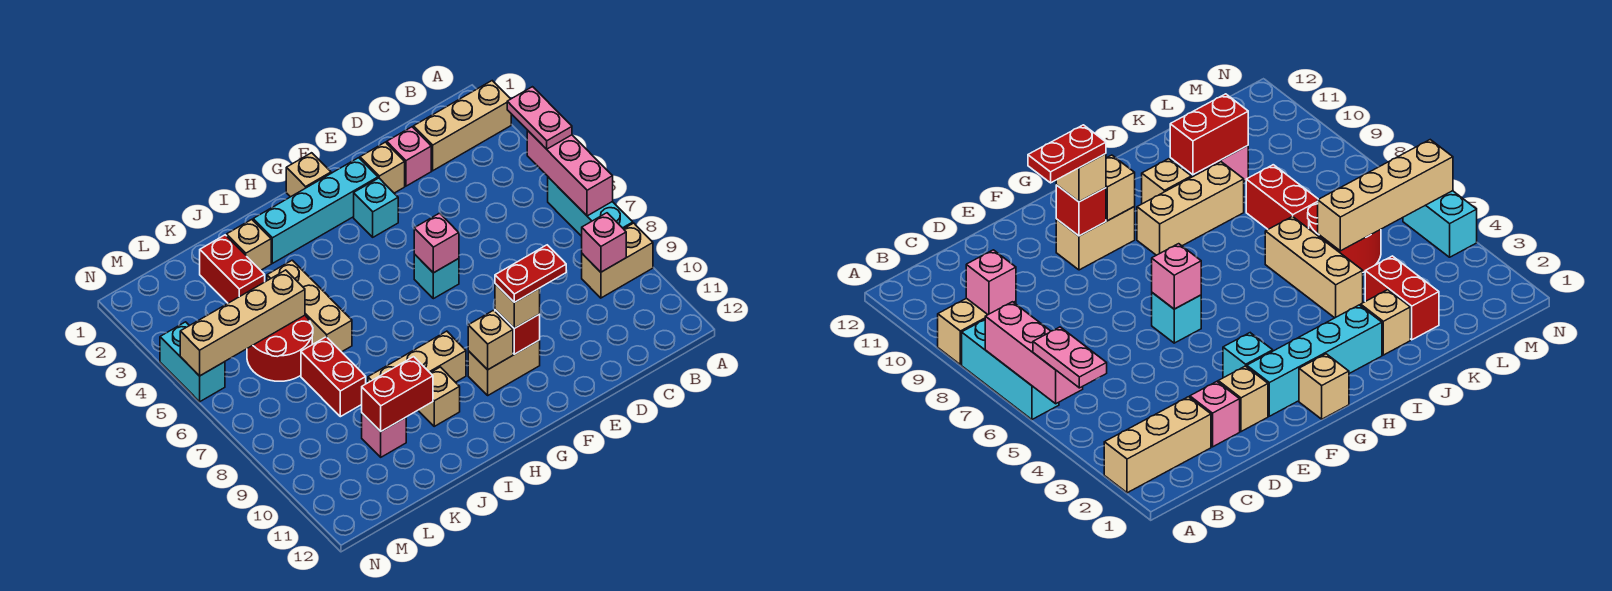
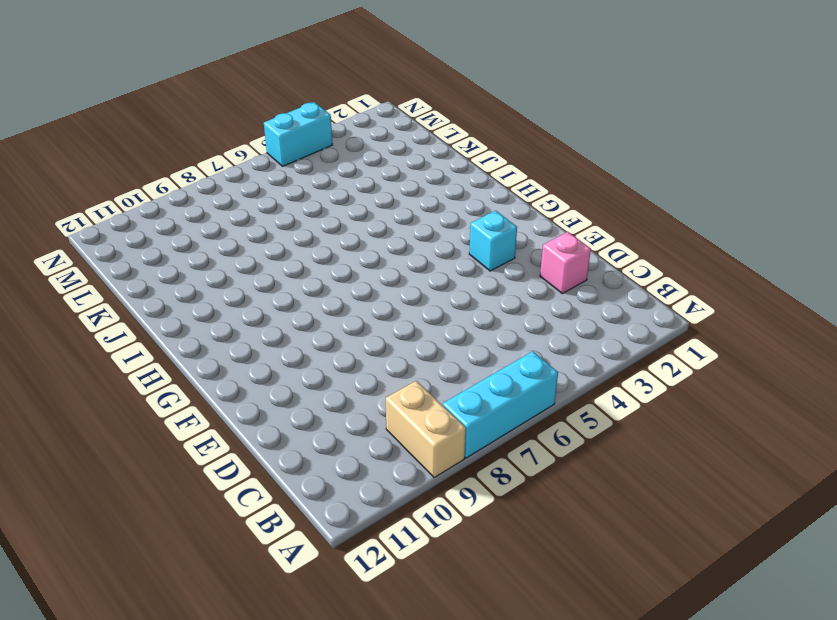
none -> tan 1x3 brick [413,81,511,171]
none -> tan 1x1 brick [360,142,405,193]
none -> cyan 1x4 brick [253,158,378,263]

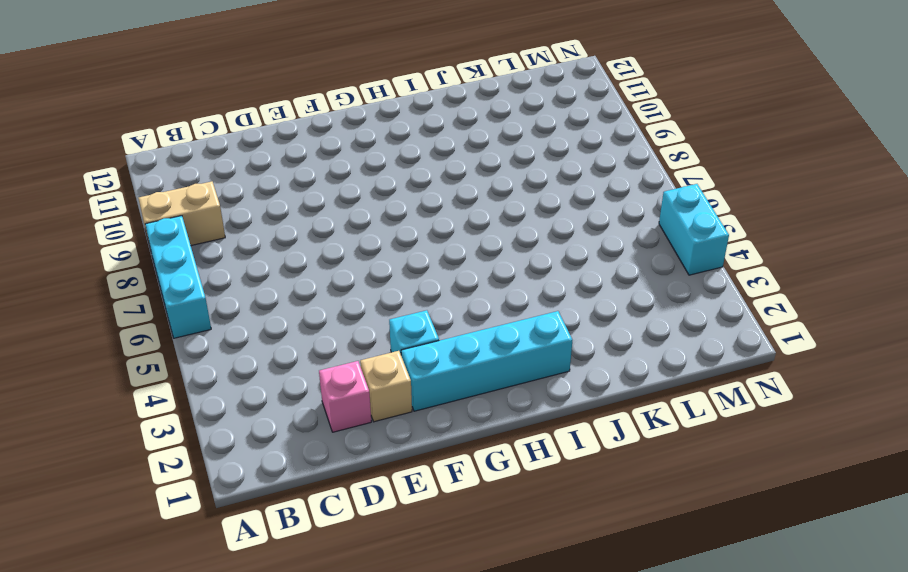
none -> tan 1x3 brick [413,81,511,171]
none -> cyan 1x1 brick [414,254,459,299]
none -> tan 1x2 brick [468,340,540,395]

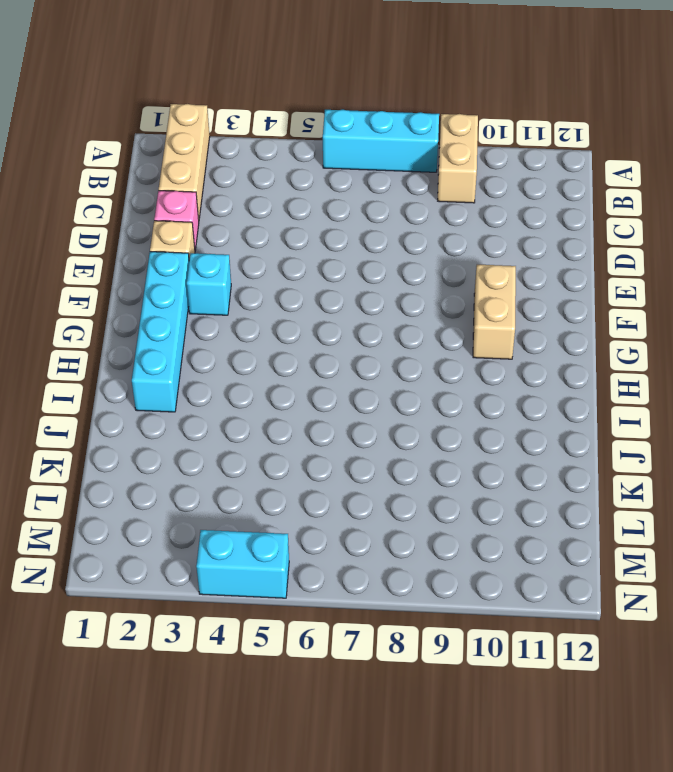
none -> cyan 1x1 brick [414,254,459,299]
none -> tan 1x1 brick [286,153,331,197]
none -> tan 1x3 brick [368,331,466,383]

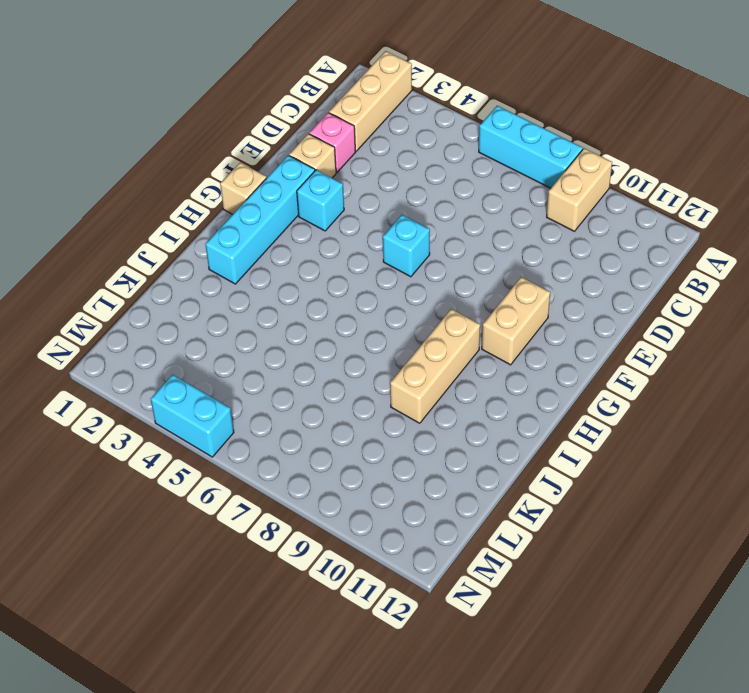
none -> tan 1x1 brick [418,367,460,426]
none -> tan 1x1 brick [227,220,271,270]
none -> tan 1x3 brick [267,260,352,352]

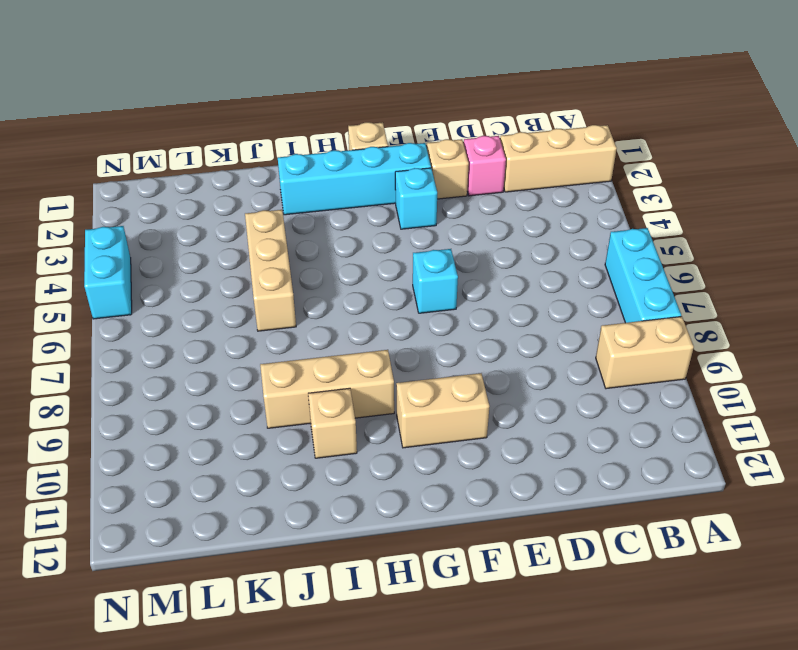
none -> tan 1x1 brick [227,220,271,270]
none -> red 1x2 brick [200,235,265,303]
none -> red 2x2 round brick [247,315,313,381]

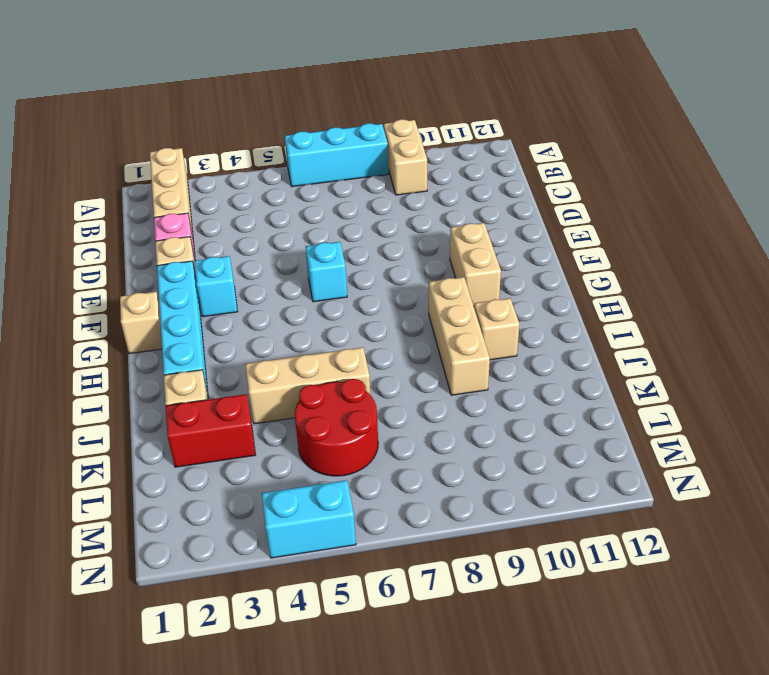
none -> red 1x2 brick [301,337,366,417]
none -> pink 1x1 brick [362,413,406,457]
none -> pink 1x3 brick [527,131,613,216]

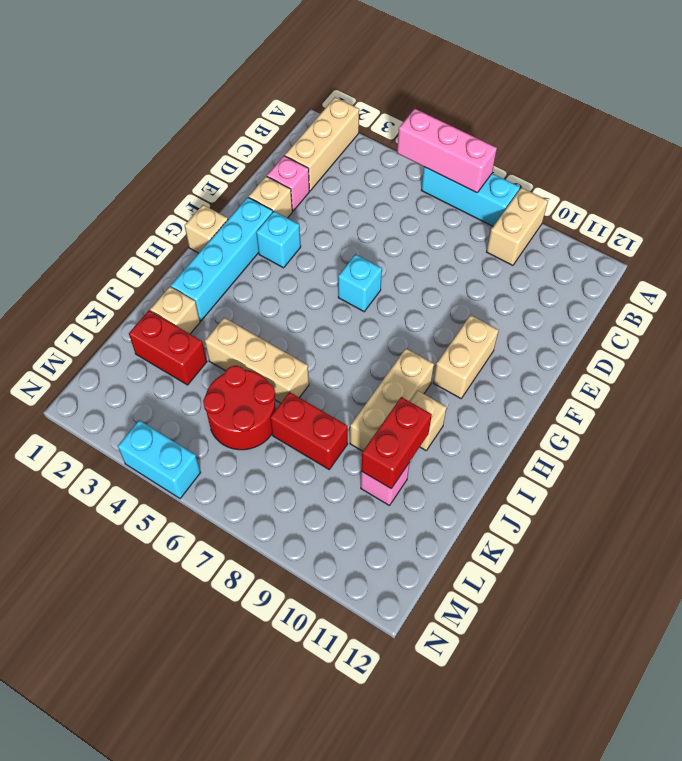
none -> pink 1x1 brick [582,213,626,272]
none -> pink 1x1 brick [414,213,459,273]
none -> red 1x1 brick [495,310,540,354]

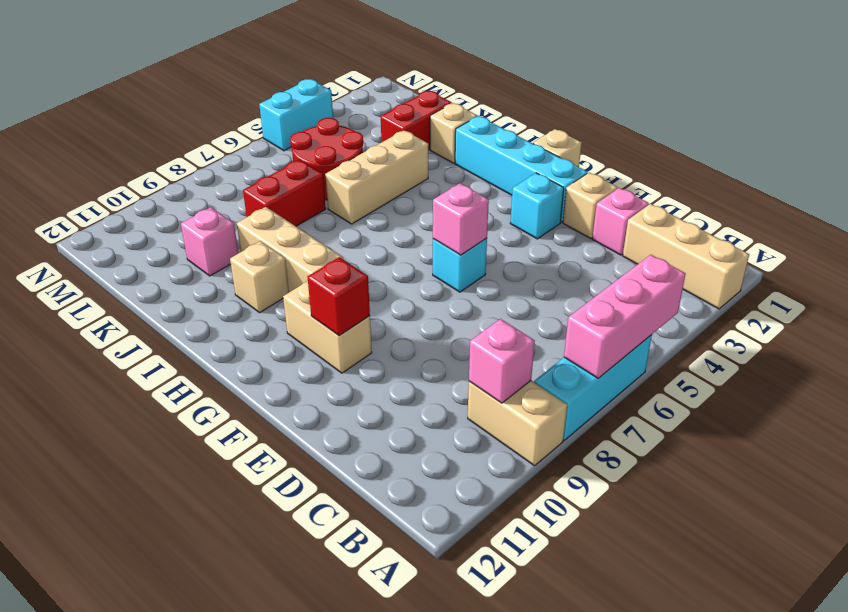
none -> tan 1x1 brick [468,310,513,370]
none -> red 1x2 brick [362,357,433,431]
none -> tan 1x4 brick [180,270,305,376]

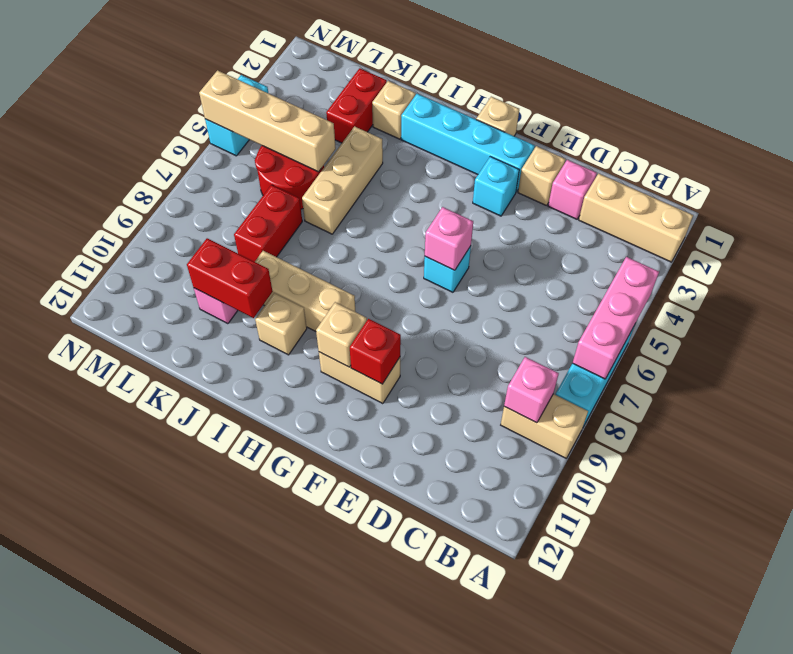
none -> pink 1x2 plate [507,87,572,149]
none -> tan 1x1 brick [495,284,540,328]
none -> red 1x2 plate [495,245,566,302]

